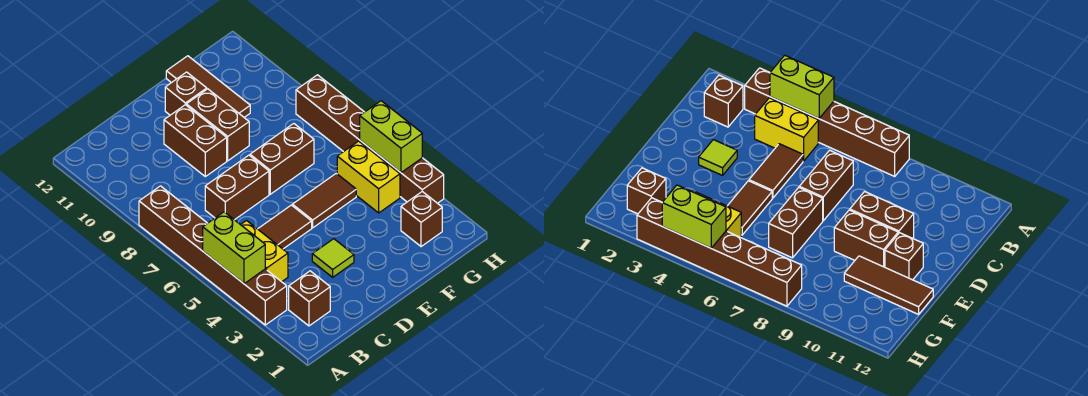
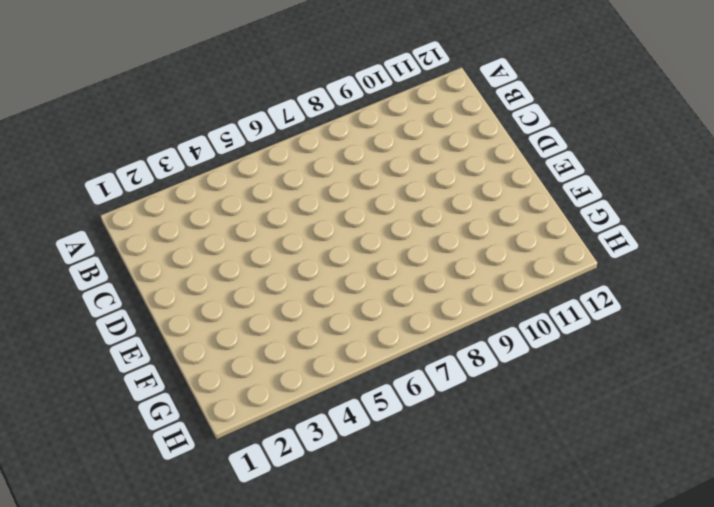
none -> brown 1x6 brick [139,186,287,325]
none -> brown 1x1 brick [289,271,330,326]
none -> yellow 1x2 brick [241,221,288,282]

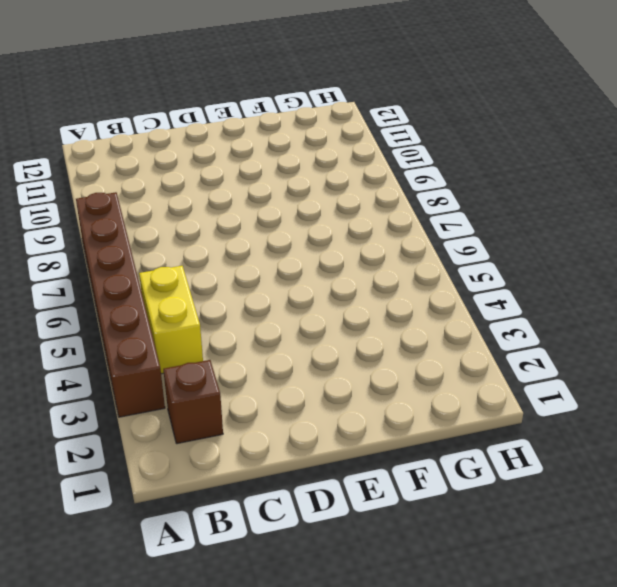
none -> brown 1x2 tile [258,205,312,249]
none -> brown 1x2 brick [205,155,269,220]
none -> lime 1x1 tile [312,239,354,277]

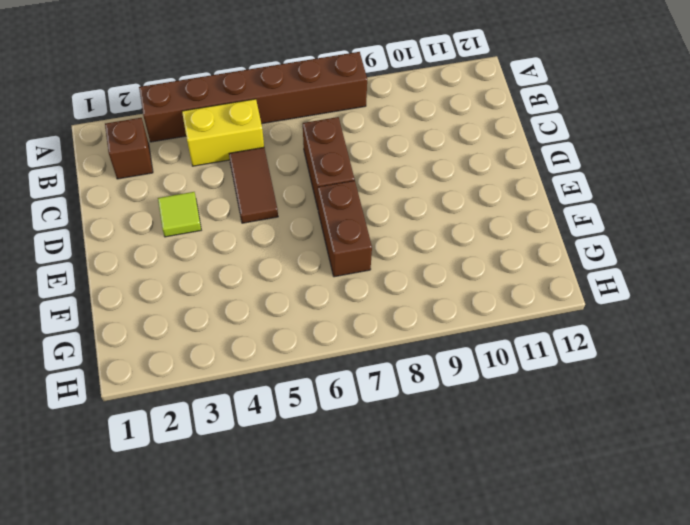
none -> brown 1x2 brick [164,105,227,177]
none -> brown 1x2 tile [292,173,356,228]
none -> brown 1x2 brick [186,89,249,161]

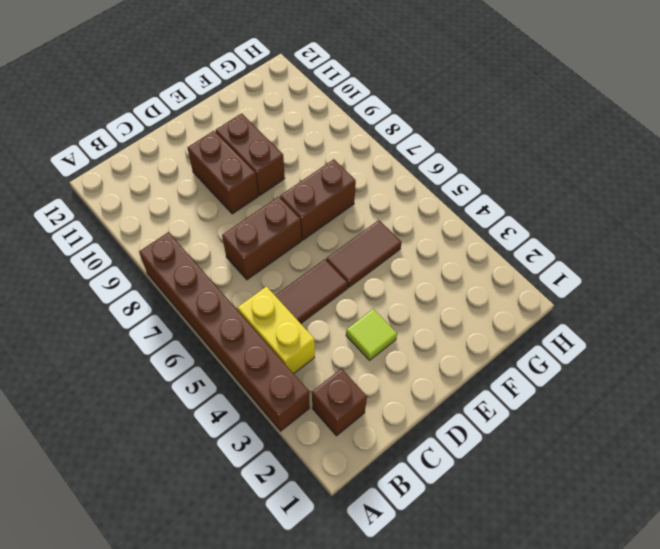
none -> brown 1x1 brick [165,72,207,115]
none -> brown 1x3 tile [166,56,250,117]
none -> brown 1x1 brick [401,192,442,247]

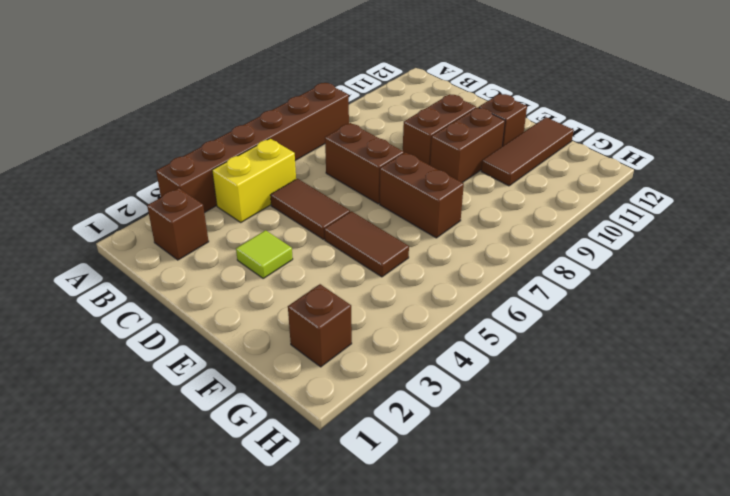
none -> yellow 1x2 brick [337,141,400,213]
none -> brown 1x6 brick [296,75,444,203]
none -> lime 1x2 brick [203,212,265,284]

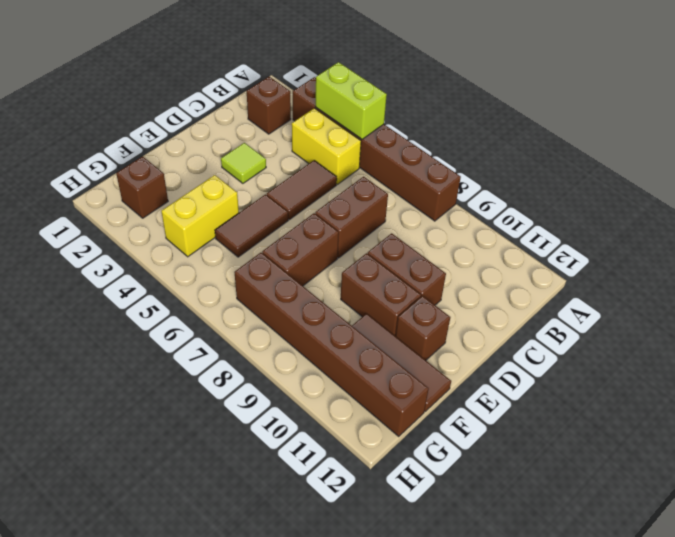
yellow 1x2 brick [161,175,239,257] -> yellow 1x2 brick turned to [337,141,400,213]
brown 1x6 brick [234,253,429,436] -> brown 1x6 brick moved to [296,75,444,203]
none -> lime 1x2 brick [360,101,422,172]

